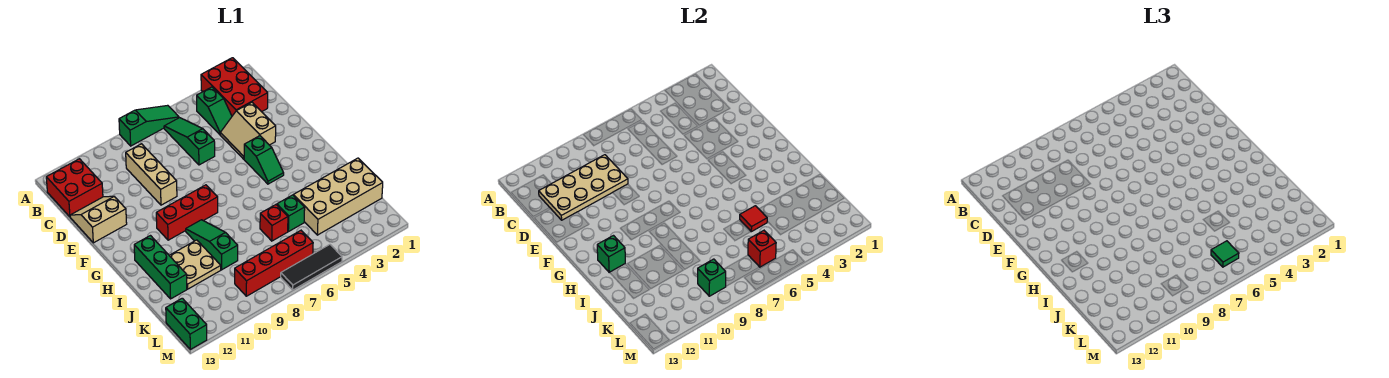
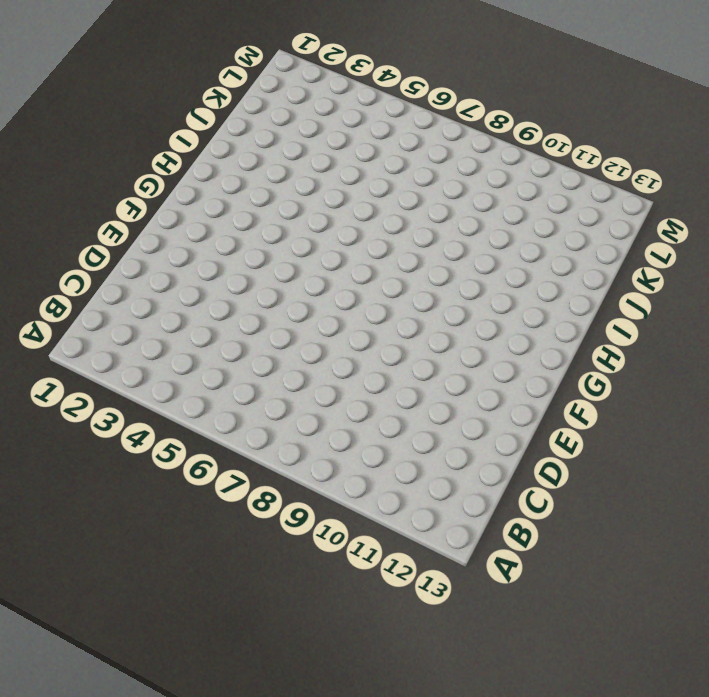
none -> red 2x3 brick [201,58,268,116]
none -> green 1x3 slope [119,105,179,146]
none -> green 1x2 slope [197,87,232,134]

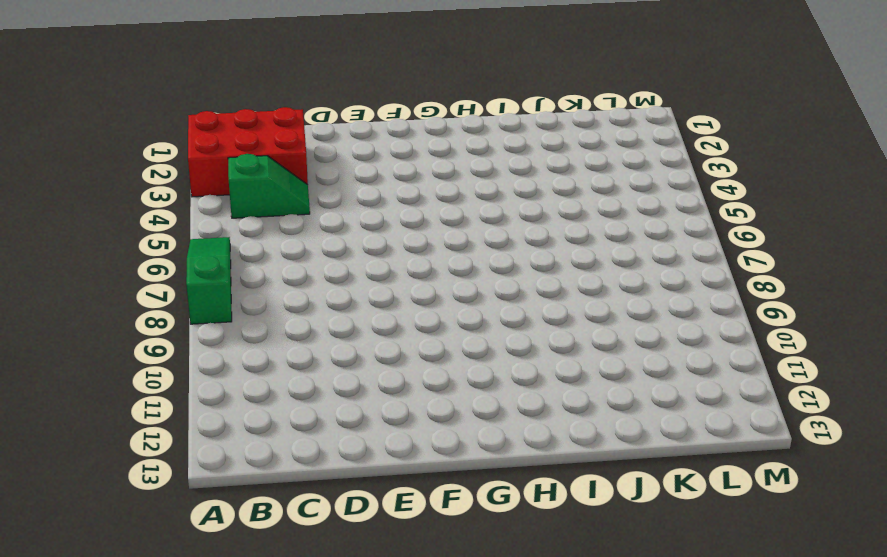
none -> green 1x3 slope [164,118,215,165]
none -> red 2x2 brick [46,159,103,217]
none -> tan 1x3 brick [126,144,177,205]

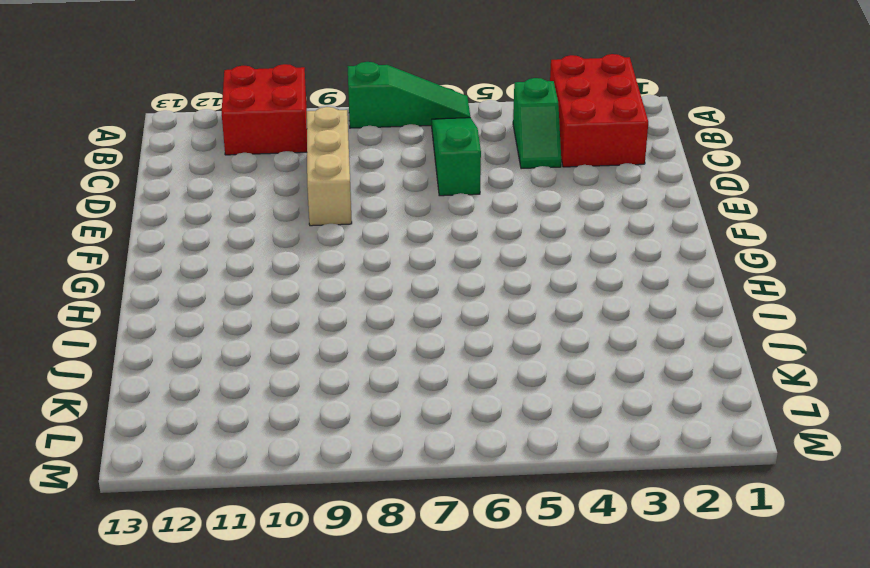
red 2x2 brick [222,64,307,155] -> red 2x2 brick moved to [46,159,103,217]
none -> tan 2x2 slope [220,102,276,159]
none -> tan 2x2 slope [70,196,127,243]
none -> green 1x2 slope [244,136,284,184]

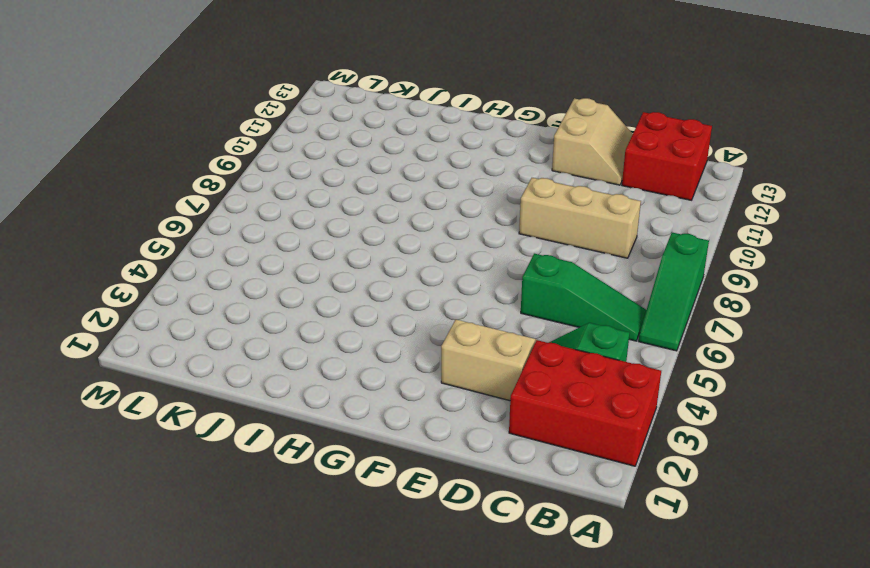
none -> green 1x2 slope [244,136,284,184]
none -> red 1x3 brick [156,185,218,240]
none -> green 1x3 slope [186,220,238,270]

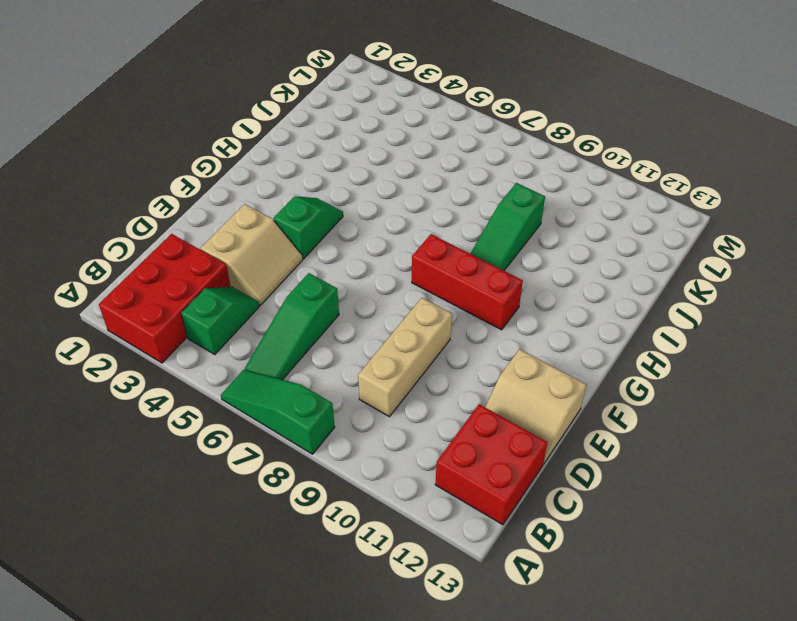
none -> green 1x3 brick [134,236,187,299]
none -> tan 2x2 plate [169,240,221,289]
none -> tan 2x4 brick [293,158,383,235]

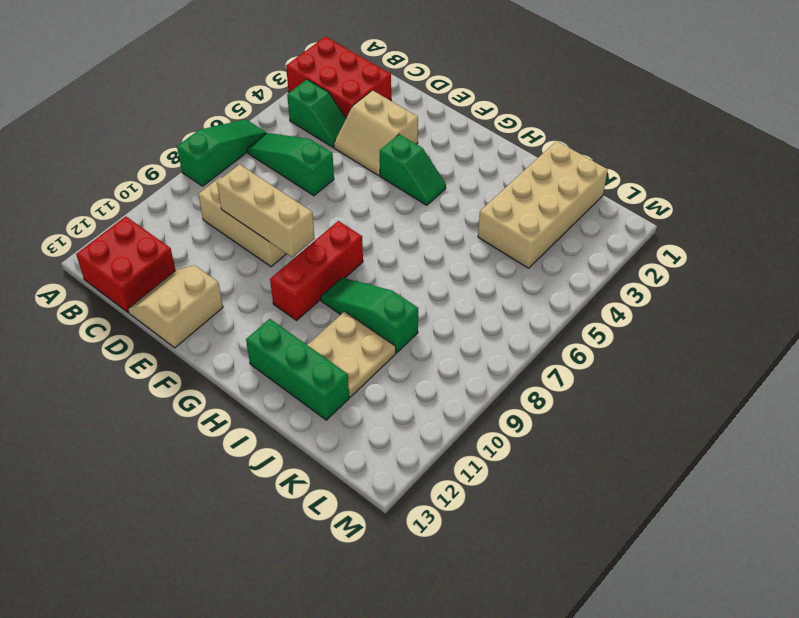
tan 1x3 brick [217,164,315,257] -> tan 2x4 plate [539,155,628,220]
none -> green 1x1 brick [277,195,305,232]
none -> red 1x1 brick [260,205,288,241]
none -> red 1x4 brick [235,231,313,296]

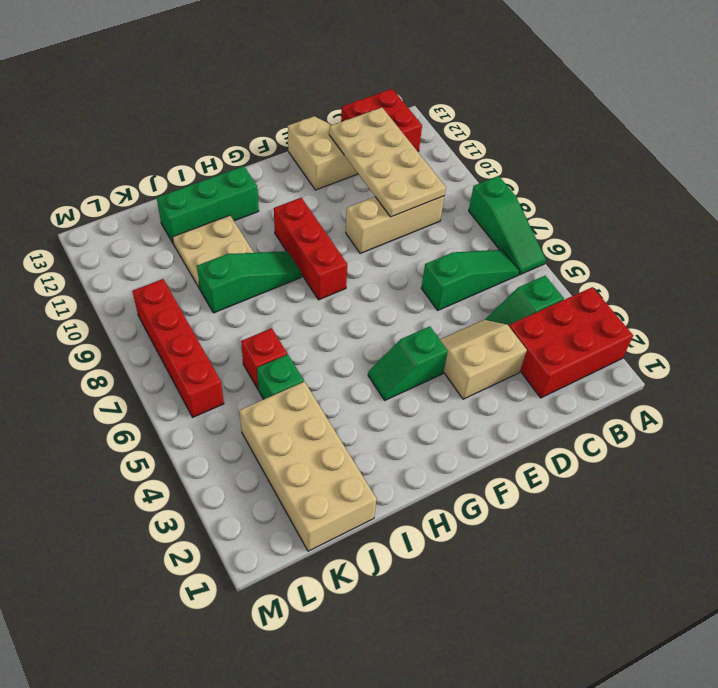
none -> green 1x2 brick [166,298,207,349]
none -> black 1x3 tile [281,245,342,290]
none -> green 1x1 brick [597,236,625,272]

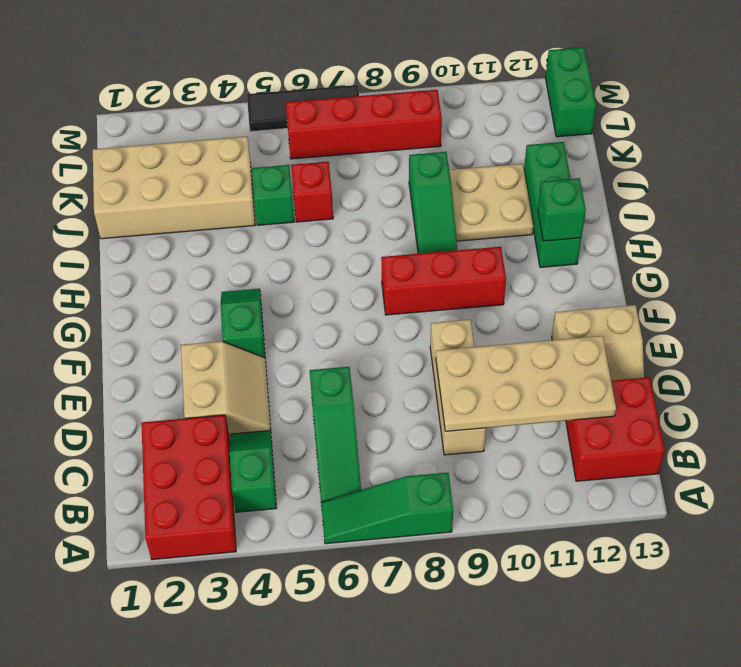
none -> red 1x1 tile [740,206,767,232]
none -> red 1x1 brick [748,231,776,267]
none -> green 1x1 brick [698,259,726,296]

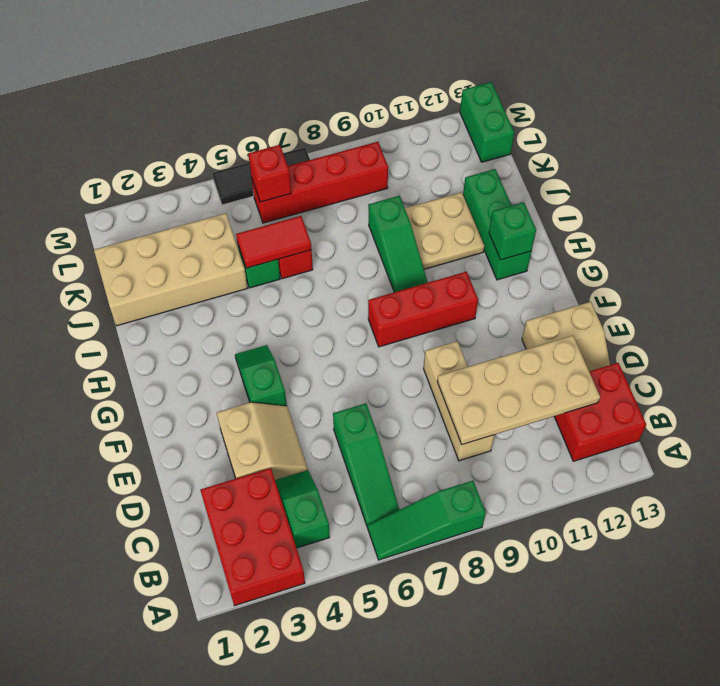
red 1x2 tile [236,216,311,268] -> red 1x1 tile [740,206,767,232]
none -> green 1x1 brick [698,259,726,296]
none -> green 1x1 tile [1211,241,1239,267]

